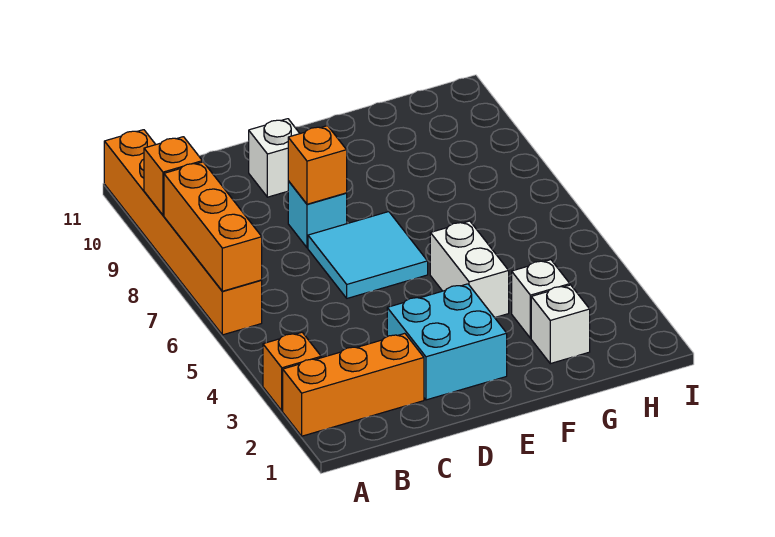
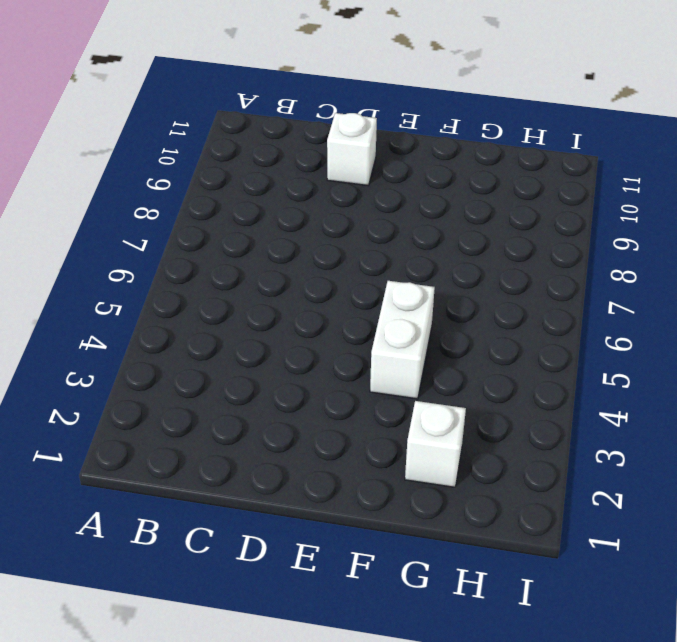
none -> orange 1x3 brick [283,333,424,436]
none -> orange 1x1 brick [263,332,321,411]
none -> orange 1x6 brick [104,130,262,335]

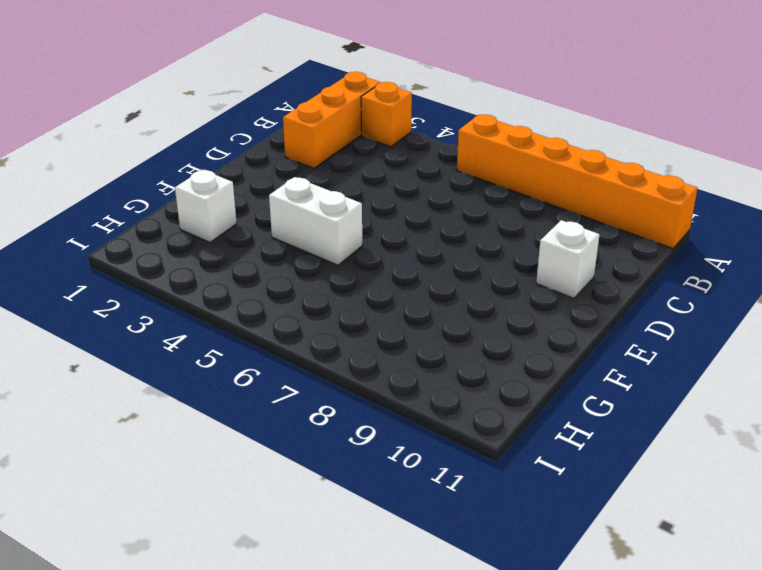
none -> cyan 2x2 brick [387,284,507,400]
none -> cyan 2x2 tile [308,212,428,298]
none -> cyan 1x1 brick [288,181,347,248]

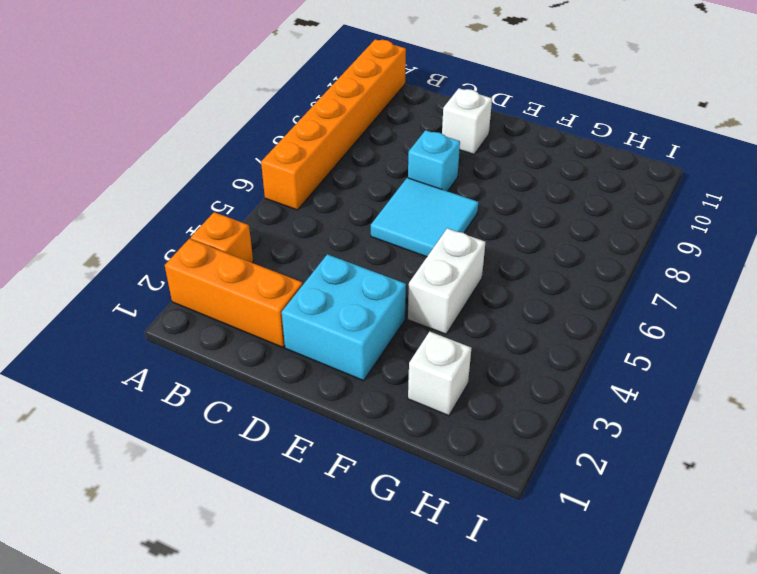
none -> white 1x1 brick [512,260,570,338]
none -> orange 1x3 brick [164,162,262,291]
none -> orange 1x1 brick [144,137,202,215]

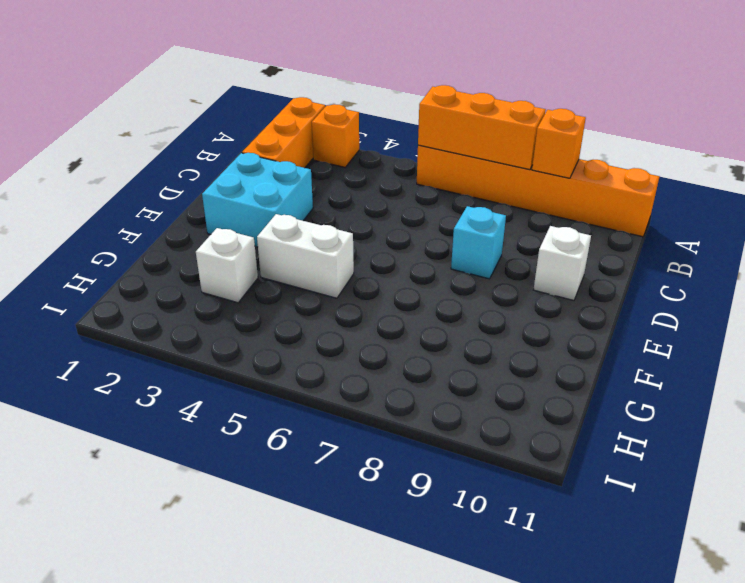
none -> cyan 2x2 tile [308,212,428,298]
none -> white 1x1 brick [531,285,590,364]
none -> orange 1x1 brick [288,126,347,204]

